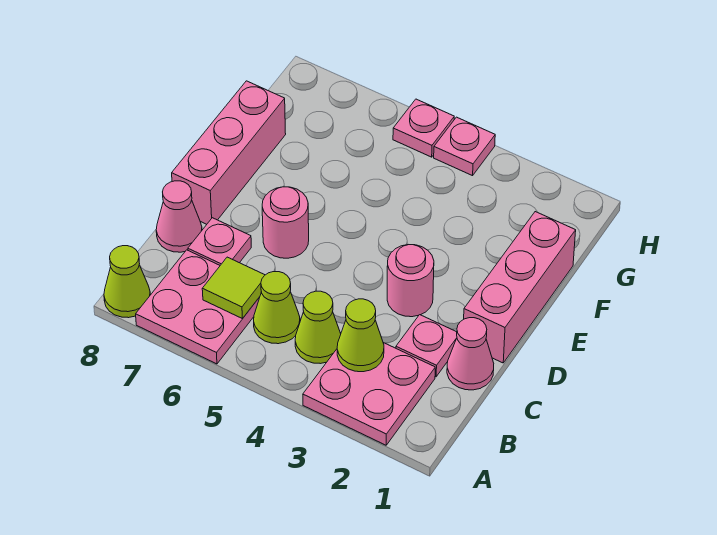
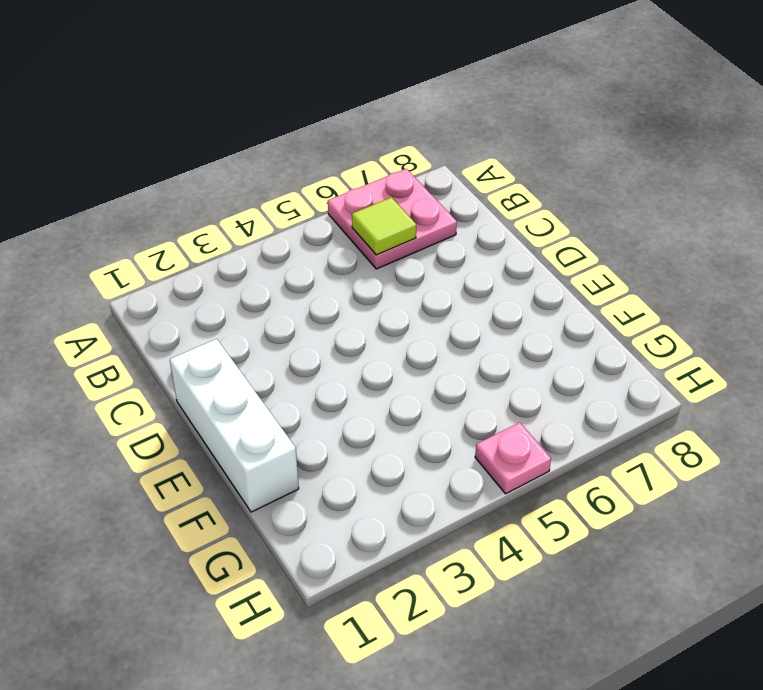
white 1x3 brick [170,339,299,512] -> pink 1x3 brick [464,212,576,363]
none -> pink 2x2 plate [303,343,435,445]
none -> lime 1x1 cone [104,246,150,318]
none -> lime 1x1 cone [295,291,341,364]

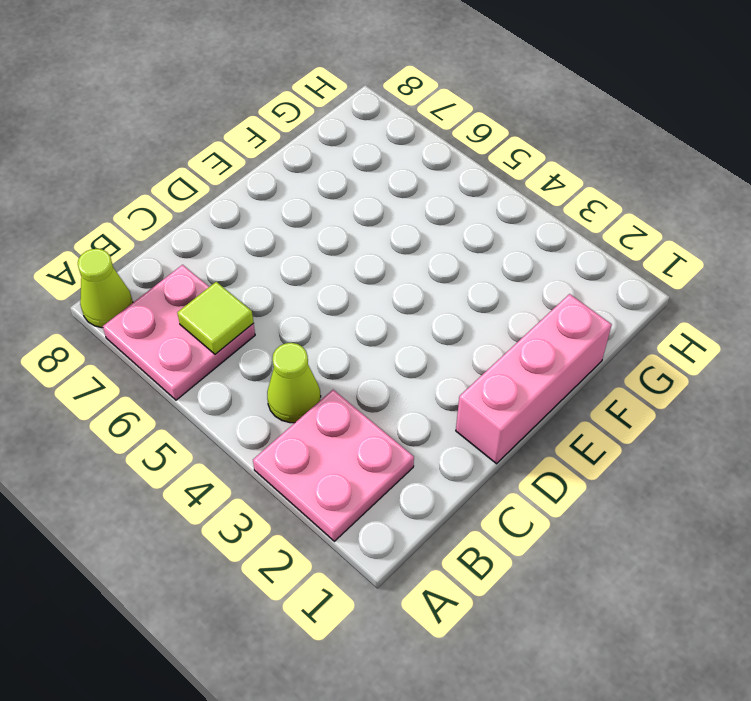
none -> lime 1x1 cone [254,272,300,344]
none -> pink 1x1 cone [447,318,494,390]
none -> pink 1x1 plate [396,315,457,377]

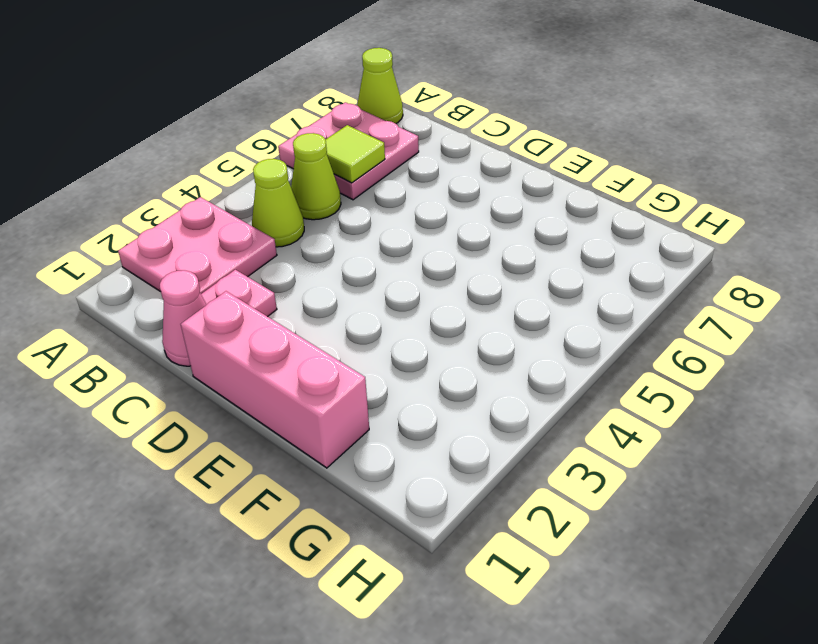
none -> pink 1x1 plate [188,218,251,265]
none -> pink 1x1 cone [156,181,202,252]
none -> pink 1x1 round brick [387,245,434,317]

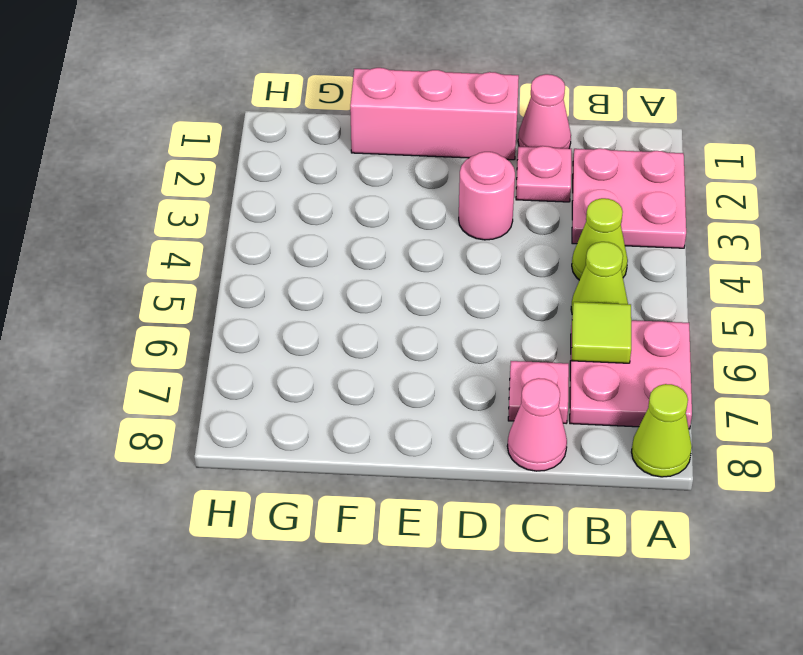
none -> pink 1x1 round brick [262,187,309,258]
none -> pink 1x3 brick [172,81,286,224]
none -> pink 1x1 plate [434,117,495,176]

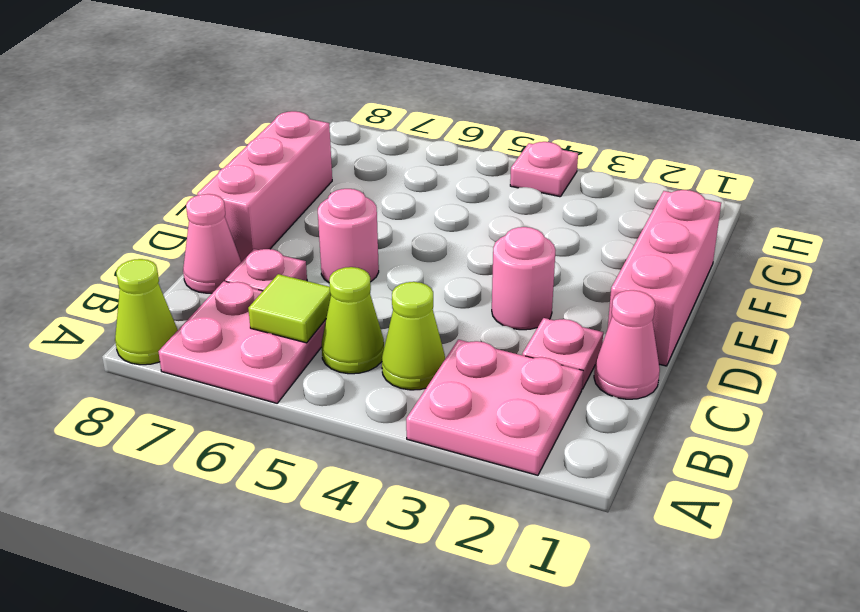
none -> pink 1x1 plate [393,99,454,157]
none -> lime 1x1 cone [337,299,384,372]

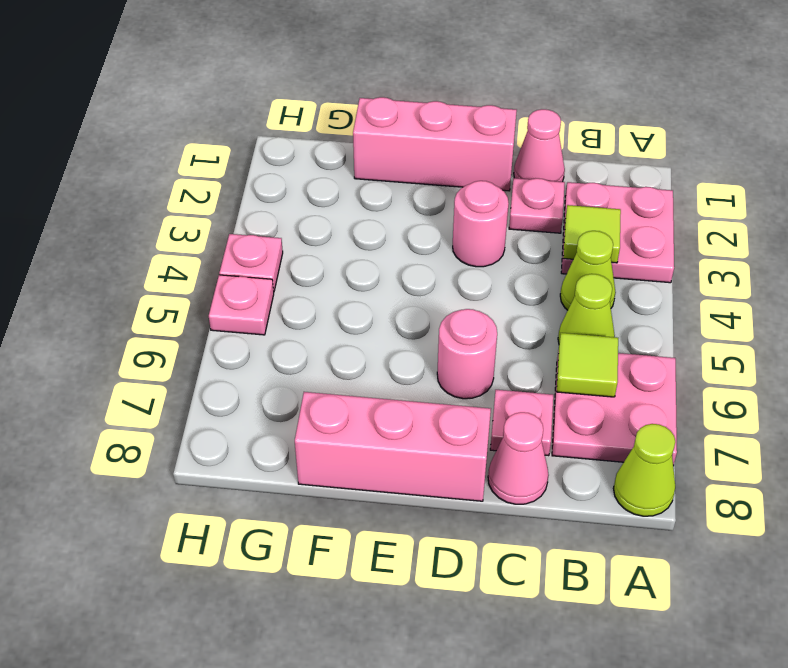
lime 1x1 tile [563,205,621,263] -> lime 1x1 cone [337,299,384,372]

